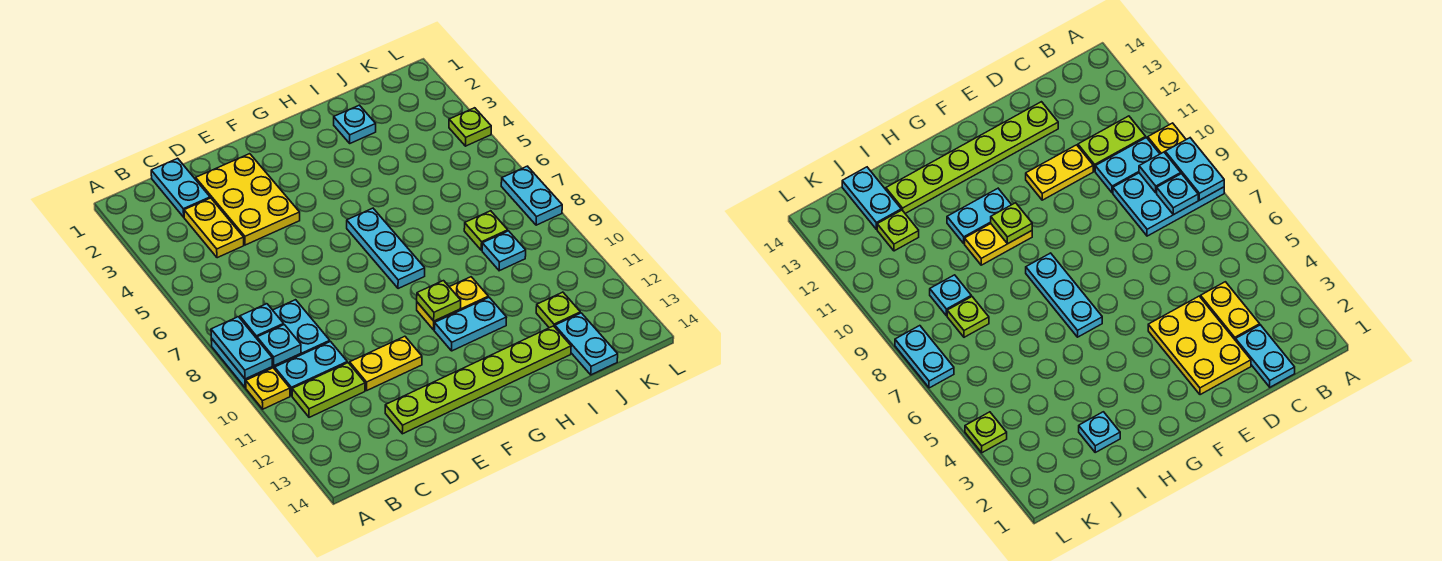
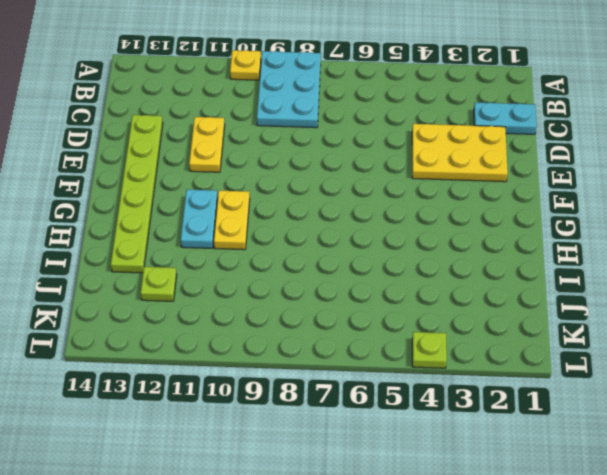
none -> cyan 1x2 plate [275,342,347,396]
none -> lime 1x2 plate [292,363,365,417]
none -> yellow 1x2 plate [184,198,244,258]

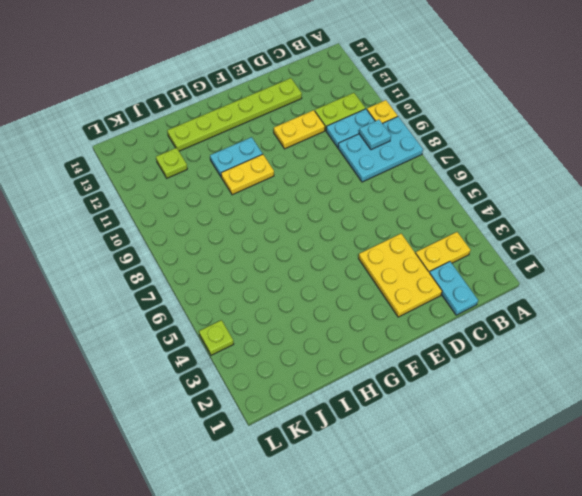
yellow 1x2 plate [416,232,471,273] -> yellow 1x2 plate turned to [184,198,244,258]
none -> cyan 1x3 plate [347,208,425,289]
none -> cyan 1x1 plate [334,105,376,143]
none -> lime 1x1 plate [464,211,508,250]

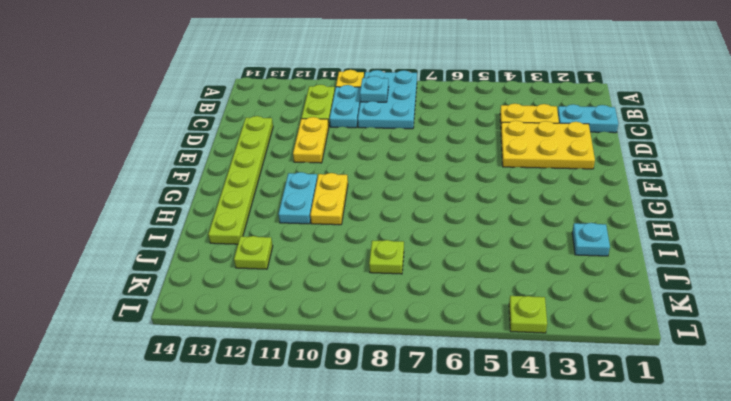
none -> cyan 1x3 plate [347,208,425,289]
none -> cyan 1x1 plate [482,231,526,271]
none -> cyan 1x2 plate [555,313,618,375]

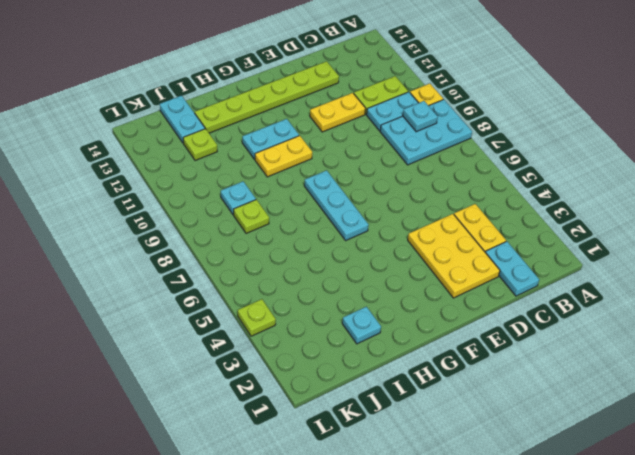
none -> cyan 1x2 plate [501,166,562,225]
none -> cyan 1x2 plate [211,317,272,379]
none -> cyan 1x1 plate [240,304,284,338]

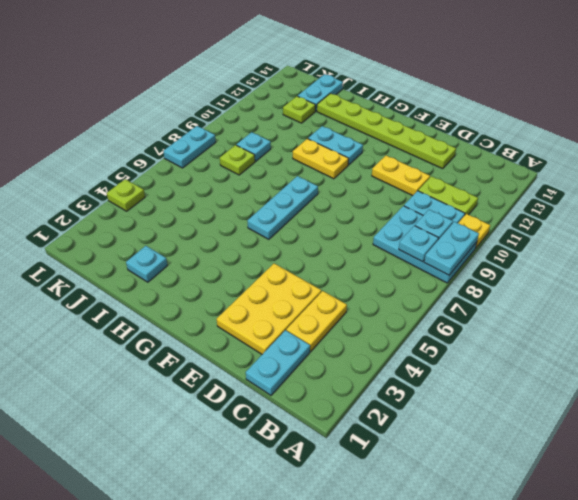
none -> lime 1x1 plate [417,281,461,321]

